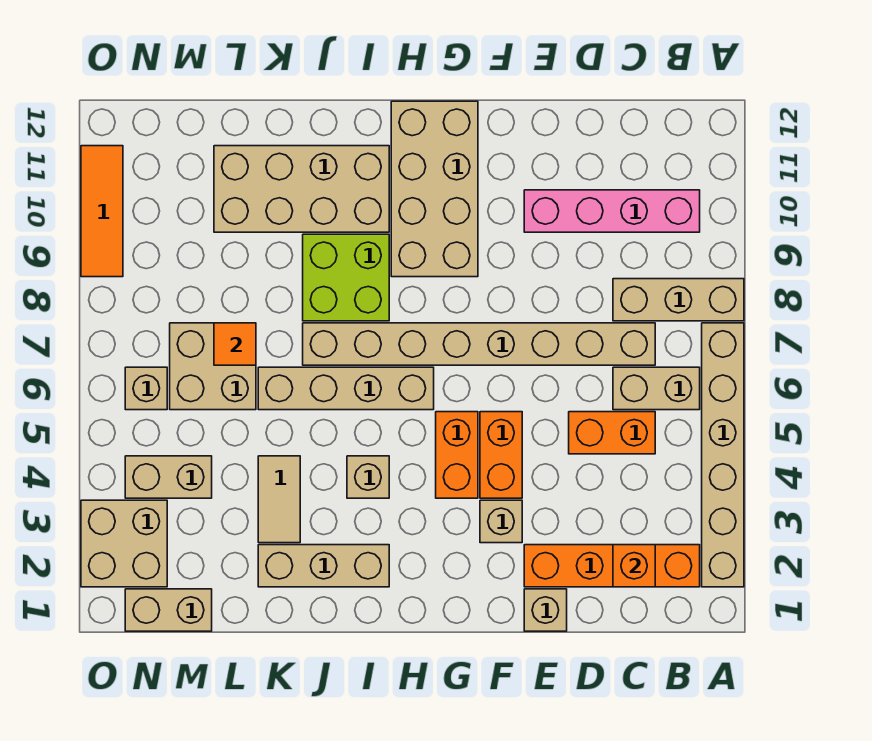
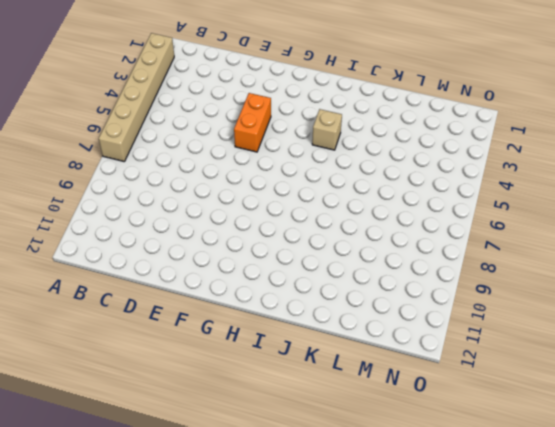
none -> tan 1x3 brick [613,279,744,321]
none -> orange 1x4 brick [524,545,700,587]
none -> tan 1x2 brick [613,367,700,410]

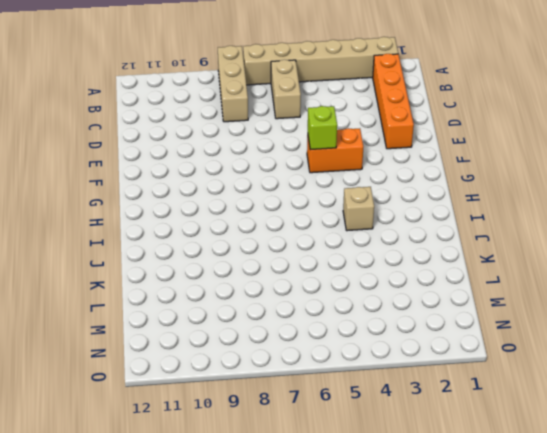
lime 1x1 brick [308,106,337,150] -> none
none -> pink 1x4 brick [524,190,700,232]
none -> orange 1x2 brick [569,412,655,454]
none -> tan 1x8 brick [303,323,655,365]

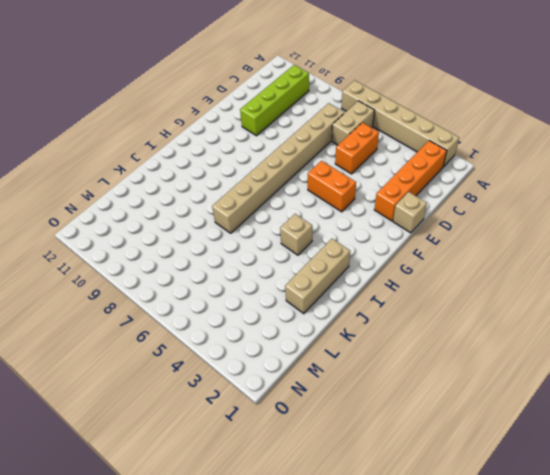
lime 1x4 brick [240,65,309,136] -> pink 1x4 brick [524,190,700,232]
none -> tan 1x3 brick [613,279,744,321]
none -> tan 1x1 brick [480,500,522,543]
none -> orange 1x2 brick [436,412,478,498]

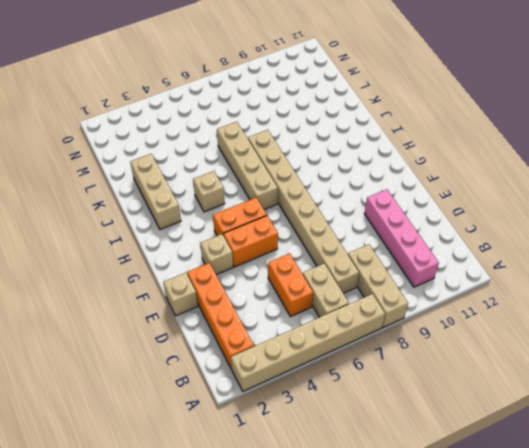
none -> tan 2x4 brick [391,101,478,277]
none -> lime 2x2 brick [303,234,389,321]
none -> tan 2x4 brick [214,146,389,232]

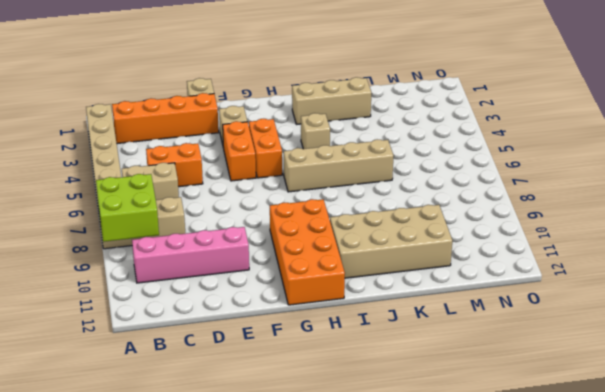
lime 2x2 brick [96,174,159,242] -> lime 2x2 brick moved to [303,234,389,321]
orange 2x4 brick [270,199,345,305] -> tan 2x4 brick [391,101,478,277]
none -> tan 1x8 brick [303,323,655,365]
none -> tan 1x2 tile [258,456,300,543]
none -> tan 2x2 brick [170,323,256,410]

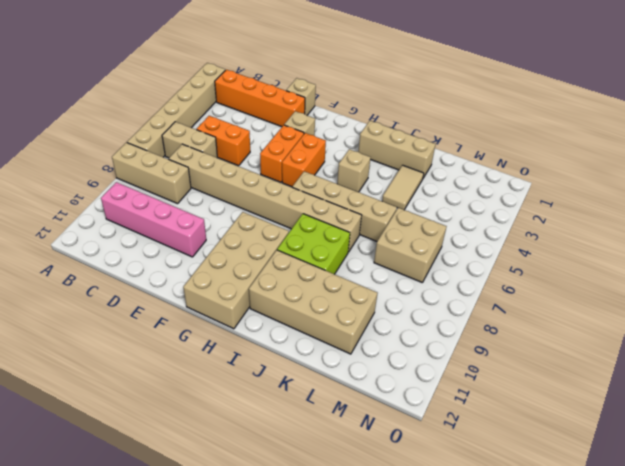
none -> tan 1x2 brick [125,589,212,631]
none -> tan 1x2 brick [125,456,212,498]
none -> tan 2x2 brick [81,500,167,587]

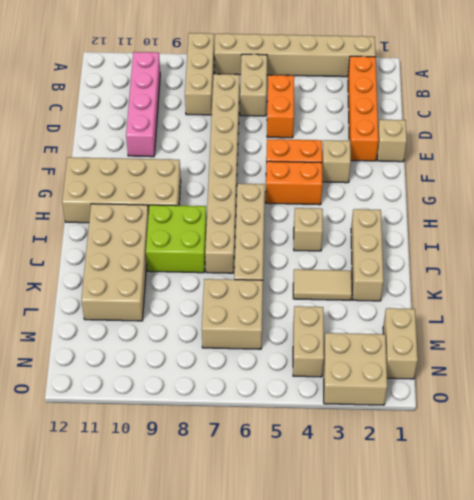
none -> tan 1x1 brick [125,367,167,410]
none -> orange 1x3 tile [81,146,123,277]
none -> orange 1x1 brick [613,545,655,587]

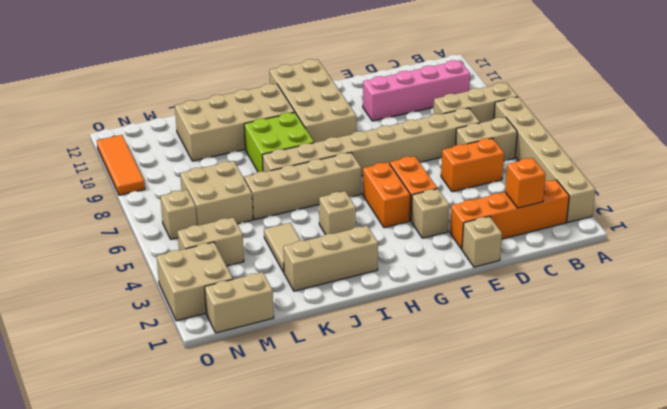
none -> orange 1x1 tile [214,323,256,365]

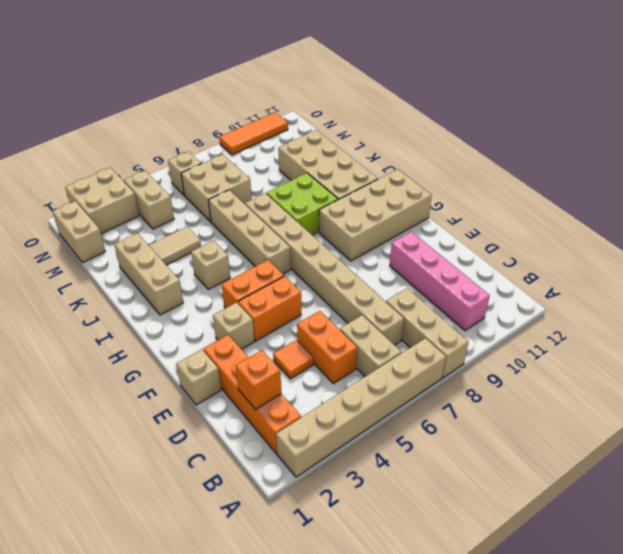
orange 1x1 tile [273,340,314,379] -> orange 1x1 tile moved to [214,323,256,365]

